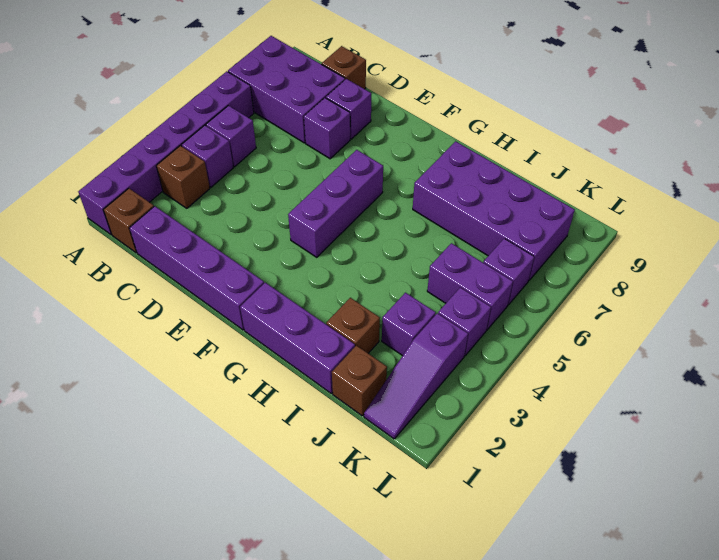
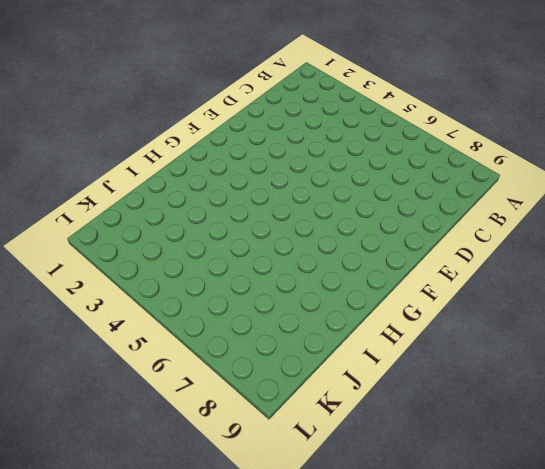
none -> purple 1x6 brick [78,71,254,235]
none -> purple 2x3 brick [228,36,345,143]
none -> brown 1x1 brick [104,188,154,253]

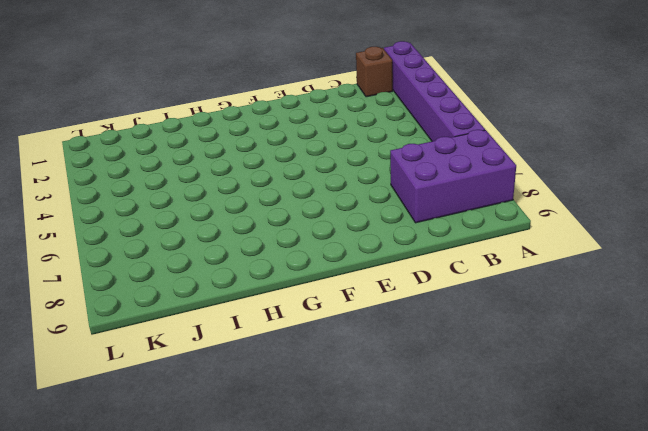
none -> brown 1x1 brick [157,146,210,208]
none -> purple 1x1 brick [182,125,233,187]
none -> purple 1x1 brick [206,106,256,167]

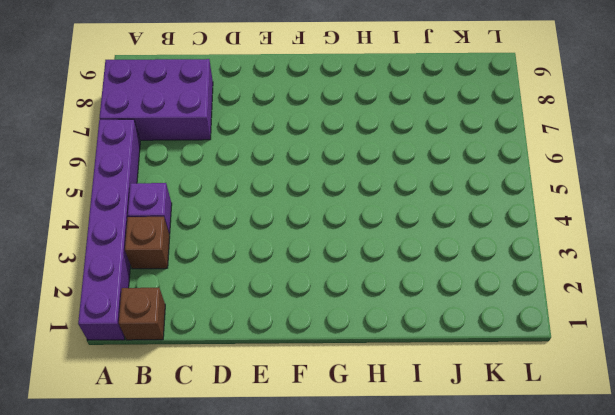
none -> purple 1x1 brick [206,106,256,167]
none -> purple 1x4 brick [129,206,264,330]
none -> brown 1x1 brick [322,46,366,89]

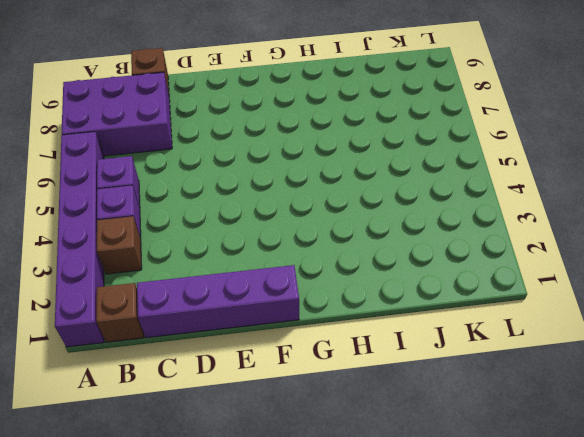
none -> purple 1x1 brick [304,98,350,159]
none -> purple 1x1 brick [326,79,371,139]
none -> purple 1x3 brick [288,150,383,257]

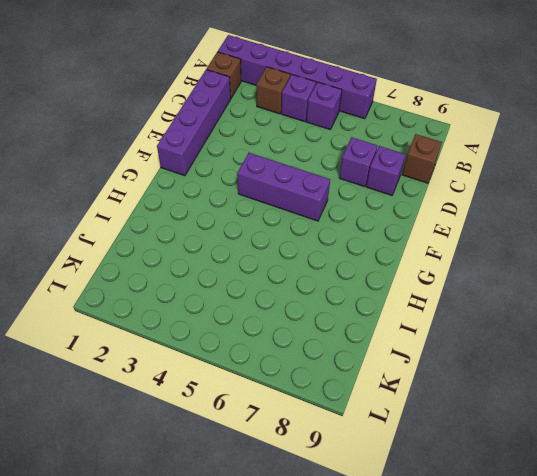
none -> purple 2x3 brick [228,36,345,143]
none -> purple 1x3 brick [240,283,355,393]
none -> purple 2x4 brick [413,141,575,281]

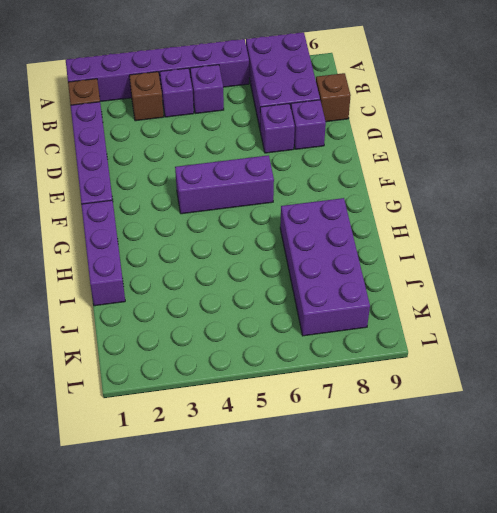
none -> brown 1x1 brick [326,298,380,353]
none -> brown 1x1 brick [332,346,387,416]
none -> purple 1x1 brick [382,293,436,356]

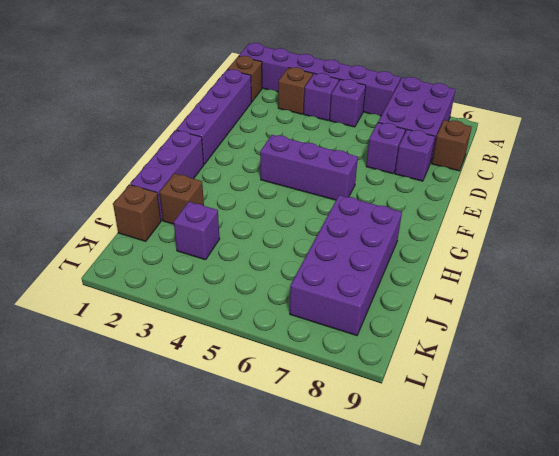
none -> purple 1x2 brick [427,243,513,330]
none -> purple 1x3 slope [364,313,468,439]
none -> purple 1x1 brick [438,287,491,356]

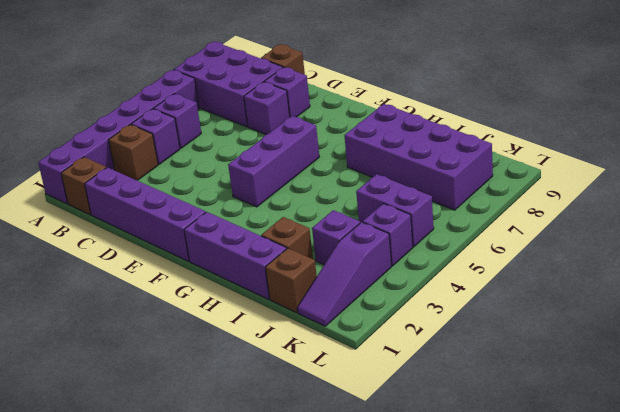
none -> purple 1x1 brick [483,239,534,305]

